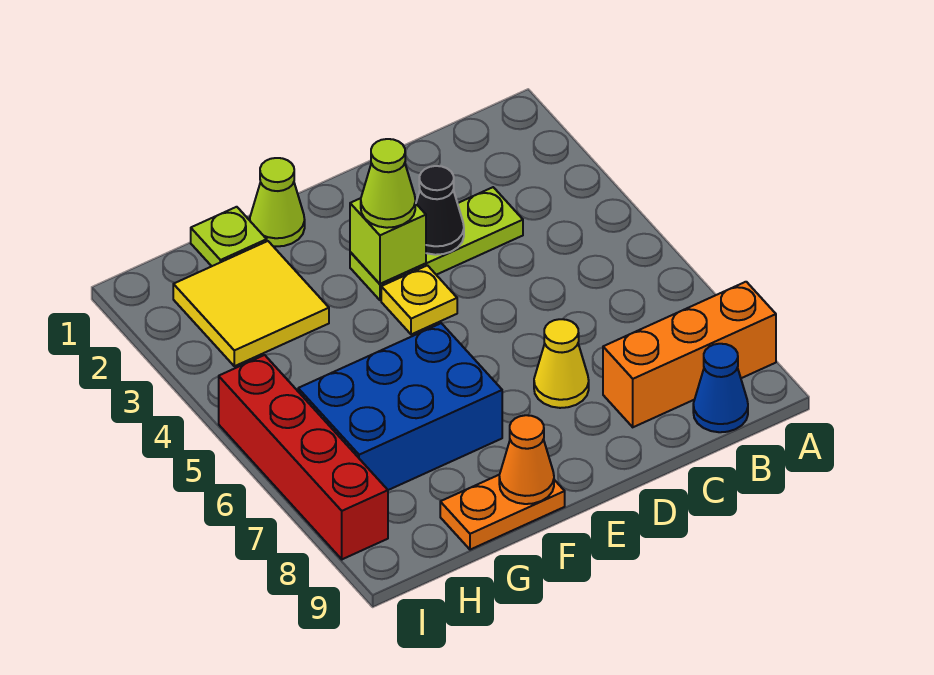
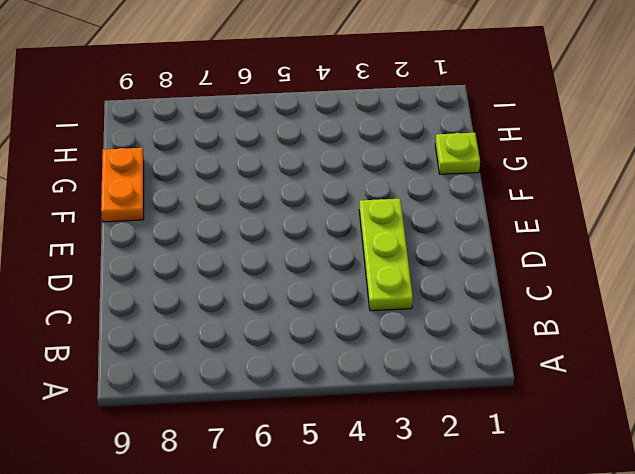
none -> orange 1x3 brick [603,282,776,427]
none -> blue 1x1 cone [693,344,748,432]
none -> yellow 1x1 cone [534,319,589,408]

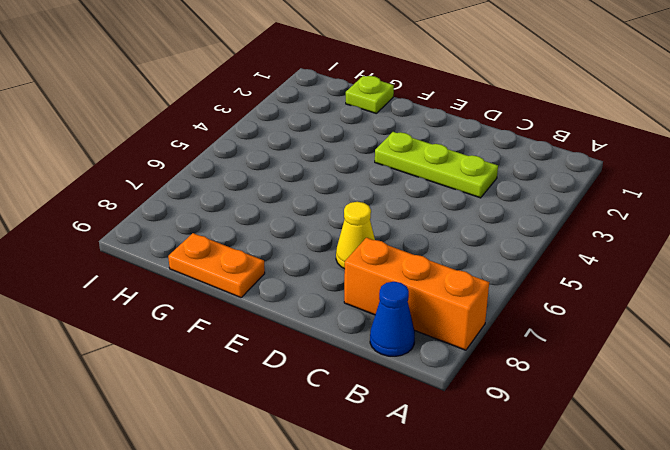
none -> yellow 1x1 plate [381,265,457,334]
none -> lime 1x1 cone [250,158,305,247]
none -> blue 2x3 brick [298,323,502,490]

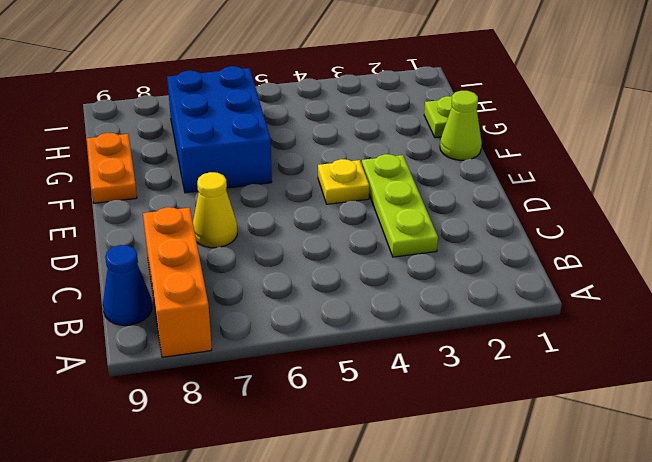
none -> yellow 2x2 tile [173,241,329,366]
none -> red 1x4 brick [219,355,388,559]
none -> black 1x1 cone [416,166,464,255]

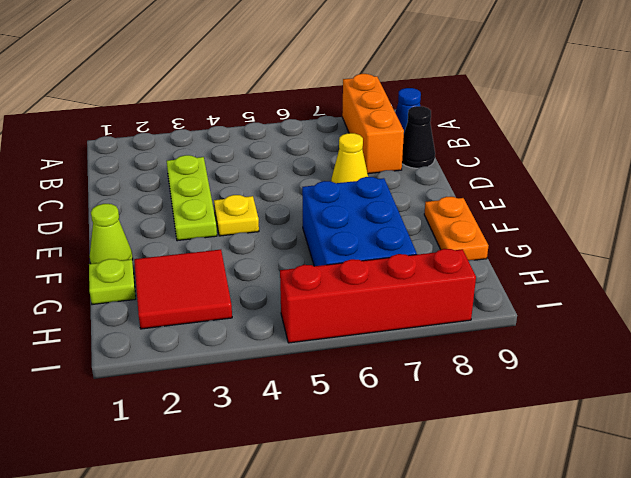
black 1x1 cone [402,106,435,168] -> black 1x1 cone moved to [416,166,464,255]
red 2x2 tile [134,250,232,329] -> yellow 2x2 tile [173,241,329,366]
none -> lime 1x1 brick [350,198,426,284]
none -> orange 1x1 cone [499,415,554,504]
none -> lime 1x1 cone [361,139,415,228]

